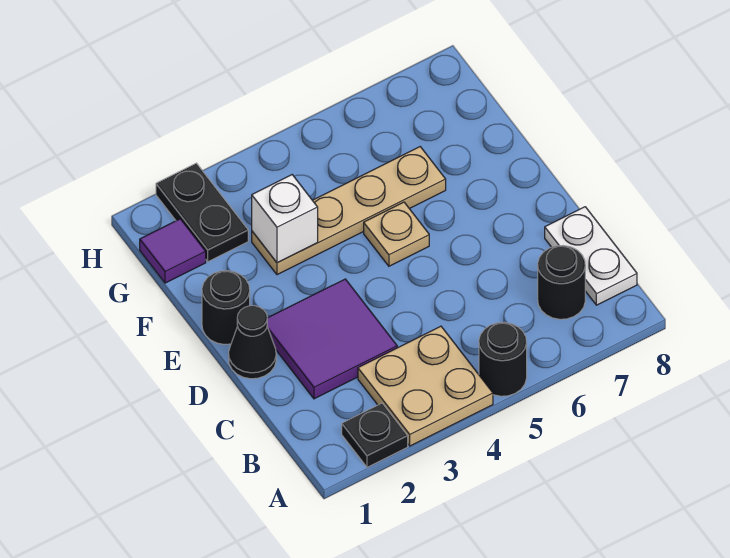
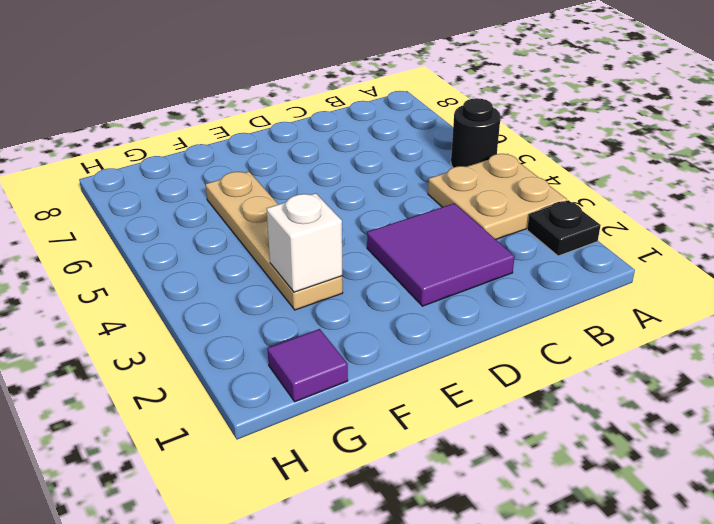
none -> black 1x1 round brick [538,246,585,319]
none -> white 1x2 plate [545,207,637,305]
none -> black 1x1 cone [229,306,276,379]

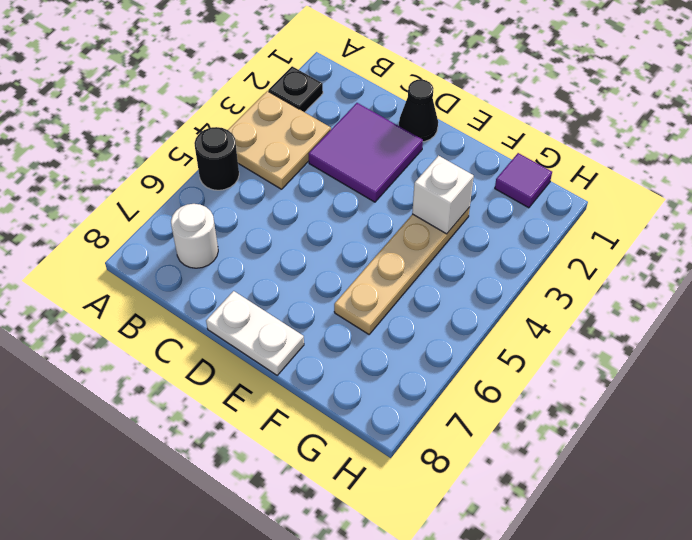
white 1x1 round brick [171,204,218,268] -> black 1x1 round brick [538,246,585,319]
white 1x2 plate [206,291,304,375] -> white 1x2 plate moved to [545,207,637,305]
none -> black 1x1 round brick [202,271,250,344]
none -> tan 1x1 plate [364,202,429,266]
none -> black 1x2 plate [156,163,248,262]

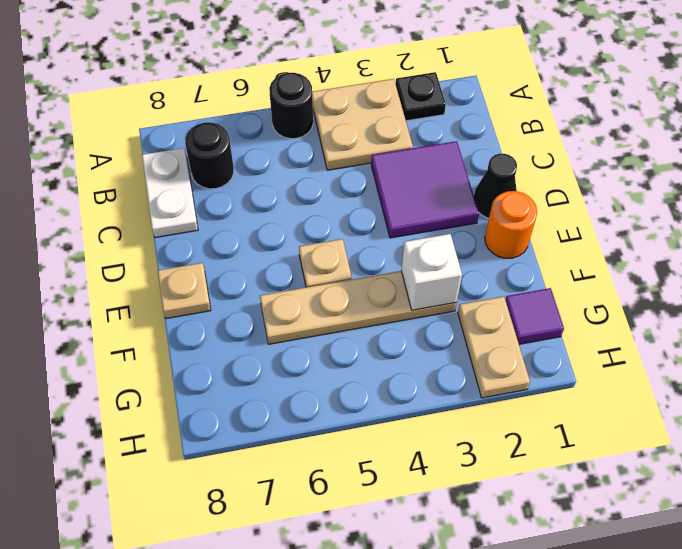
orange 1x1 round brick [485,191,537,258] -> black 1x1 round brick [202,271,250,344]
tan 1x1 plate [158,263,211,319] -> none
tan 1x2 plate [458,296,530,398] -> black 1x2 plate [156,163,248,262]

